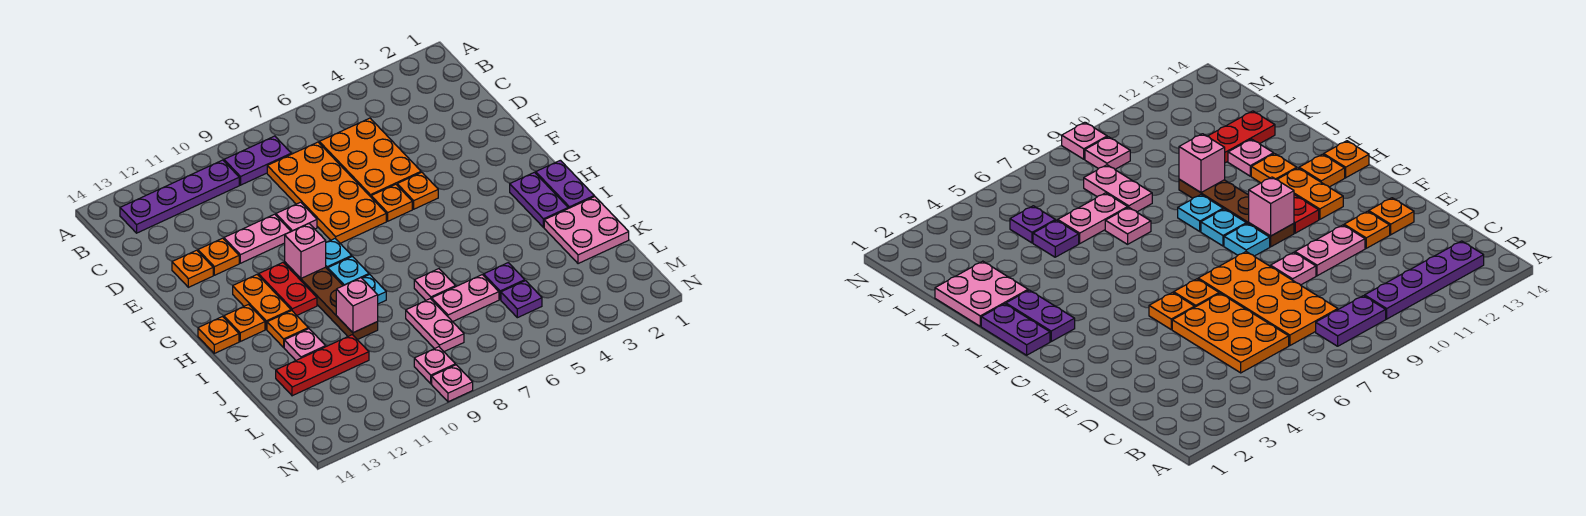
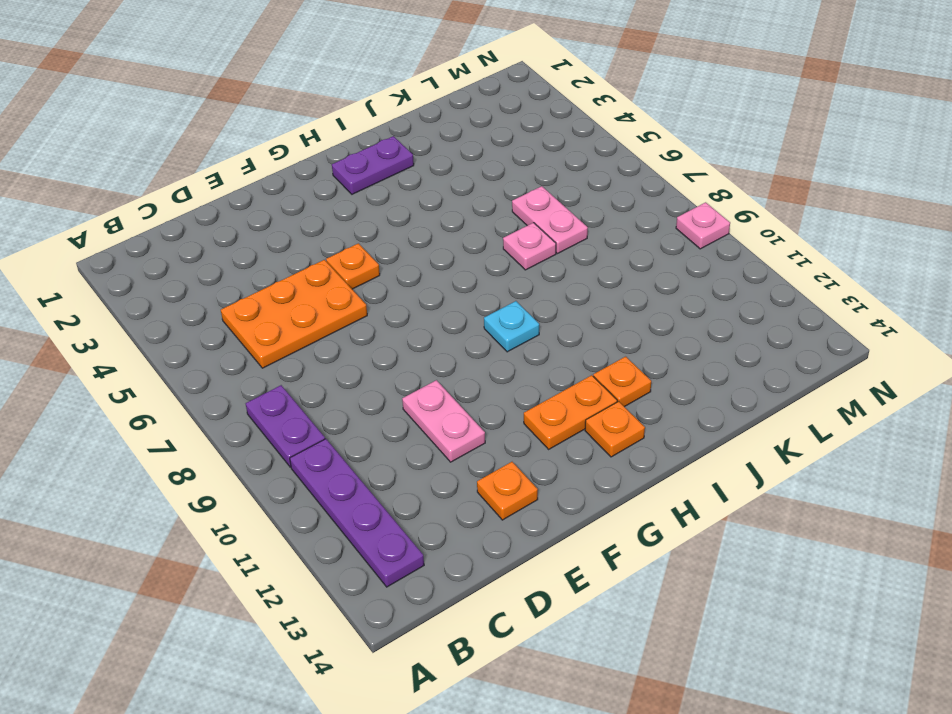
none -> orange 2x4 plate [267,142,386,243]
none -> pink 1x1 plate [276,202,317,232]
none -> orange 1x1 plate [198,238,239,275]
none -> orange 1x1 plate [371,184,412,221]

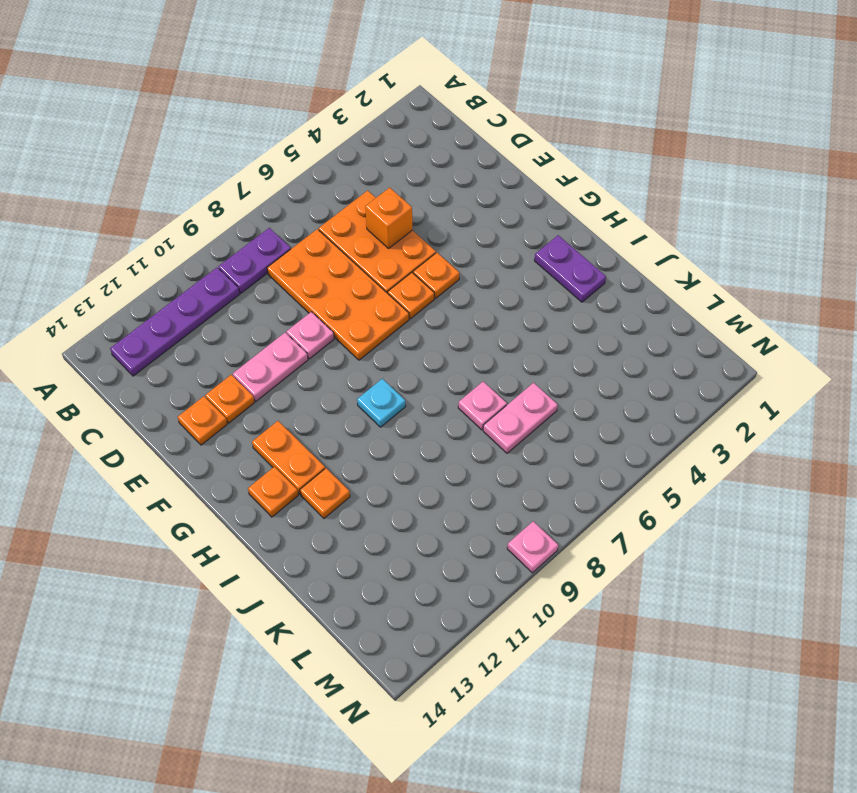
orange 1x1 brick [365,187,412,248] -> none
none -> cyan 1x1 plate [326,239,352,269]
none -> brown 1x4 plate [285,262,378,340]
none -> red 1x2 plate [259,263,317,315]
none -> purple 1x2 plate [536,160,594,208]

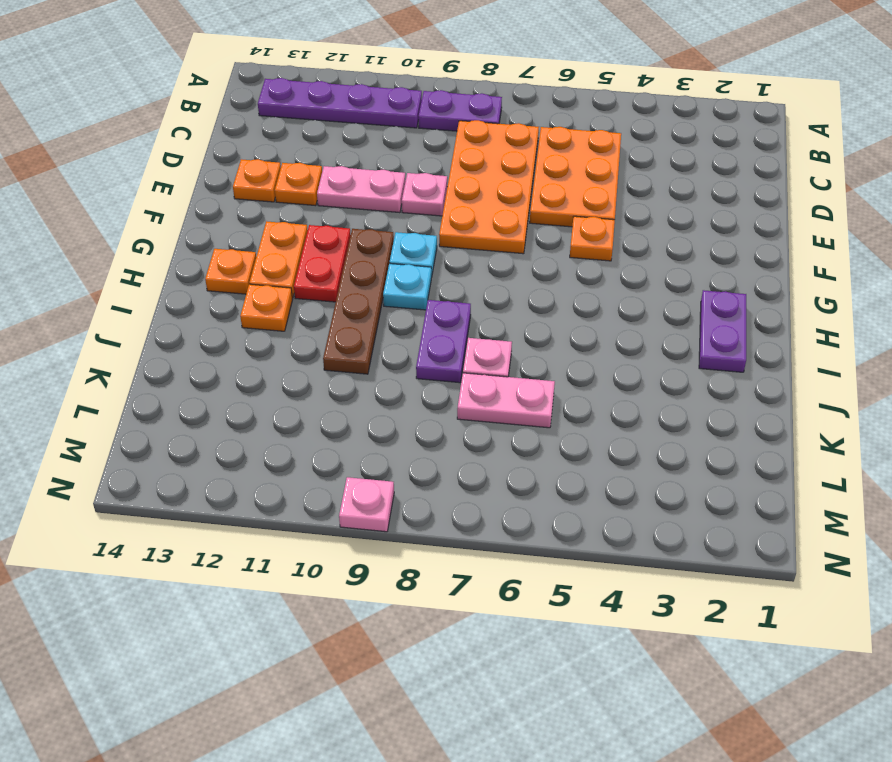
purple 1x2 plate [416,300,471,383] -> purple 1x2 plate moved to [536,160,594,208]
none -> orange 1x1 plate [371,184,412,221]
none -> orange 1x1 plate [198,317,239,353]
none -> cyan 1x1 plate [362,275,386,304]
none -> pink 2x2 plate [544,196,629,264]

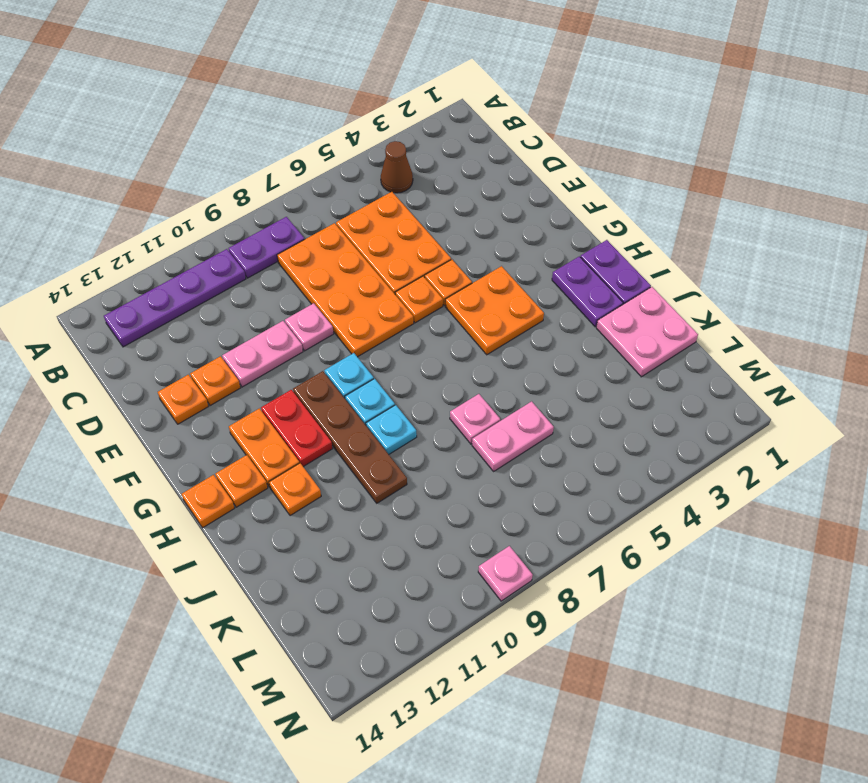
brown 1x1 cone [381,141,413,193] -> none
orange 2x2 plate [445,266,544,355] -> none
none -> pink 1x1 plate [284,329,326,360]
none -> purple 1x1 plate [484,263,525,300]
none -> pink 1x2 plate [406,299,464,352]
none -> red 1x3 plate [276,335,369,396]

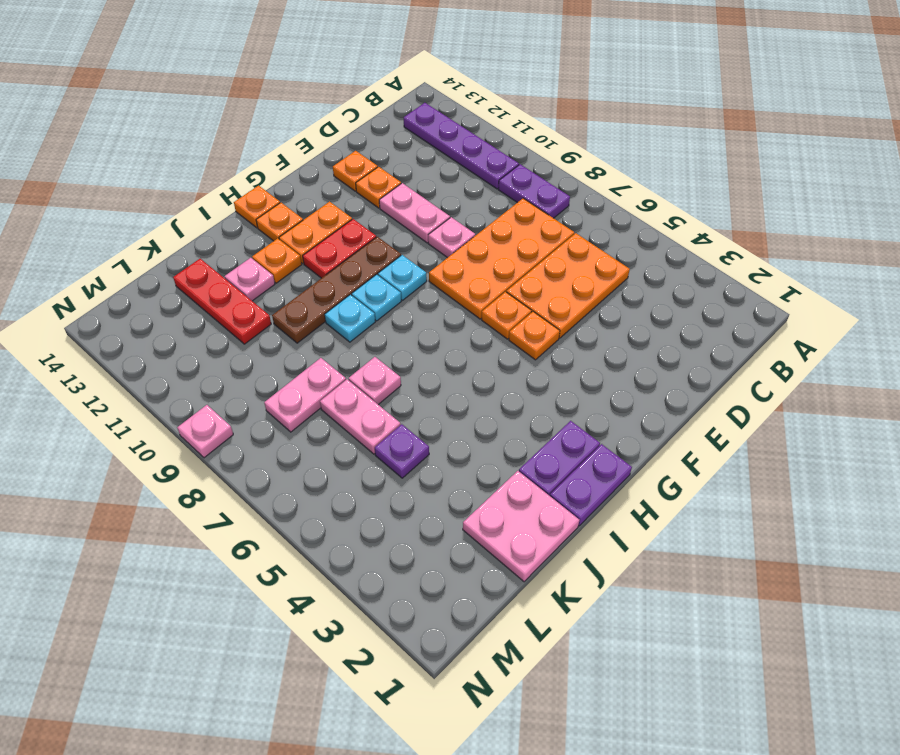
none -> purple 1x1 plate [501,281,542,318]
none -> pink 1x1 plate [414,347,455,384]
none -> pink 1x1 brick [285,224,326,278]
none -> pink 1x1 brick [336,278,378,333]

